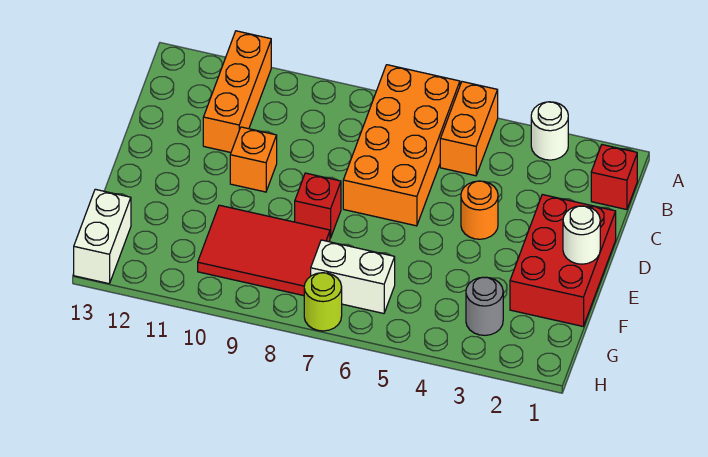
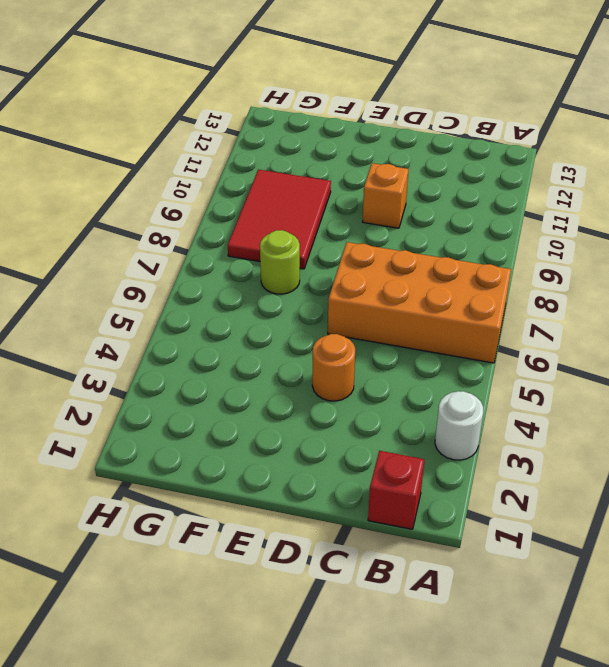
lime 1x1 round brick [260,230,300,294] -> lime 1x1 round brick moved to [304,273,342,331]
none -> orange 1x2 brick [440,82,498,176]
none -> orange 1x3 brick [203,31,271,153]
none -> red 2x3 brick [510,195,616,326]

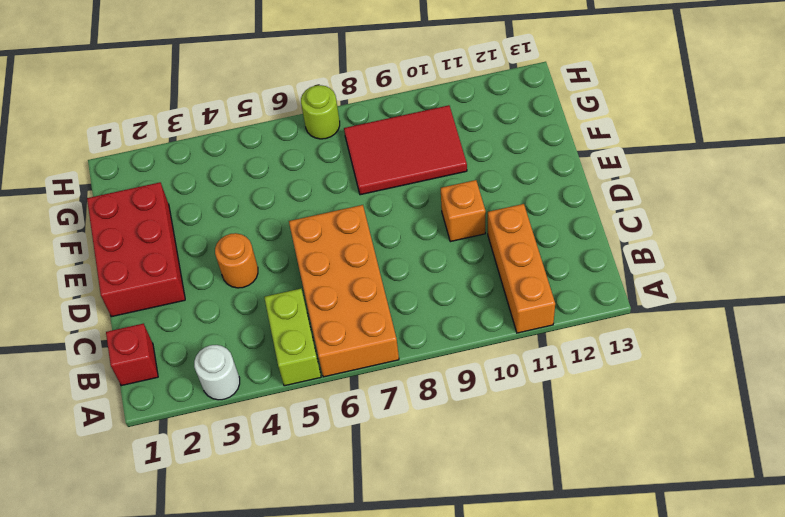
lime 1x2 brick [264,289,321,386] -> orange 1x2 brick [440,82,498,176]
none -> red 1x1 brick [295,173,341,238]
none -> grey 1x1 round brick [466,277,503,335]
none -> white 1x2 brick [311,240,395,313]

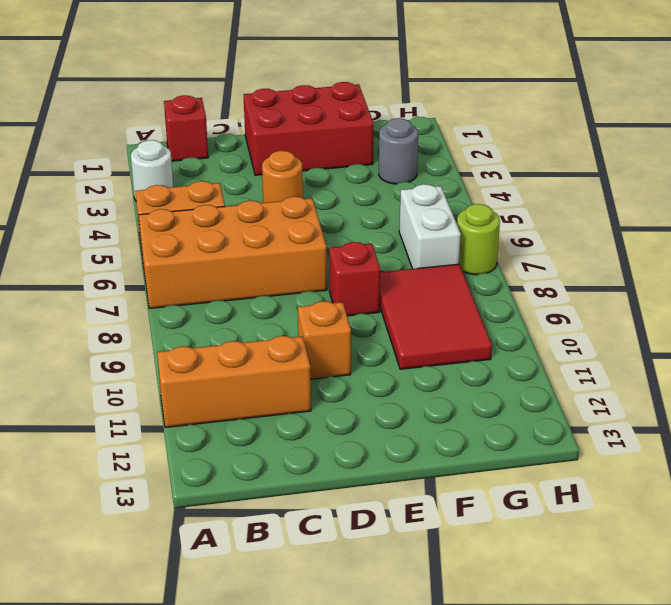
none -> white 1x2 brick [74,189,131,284]
none -> white 1x1 round brick [563,206,600,264]

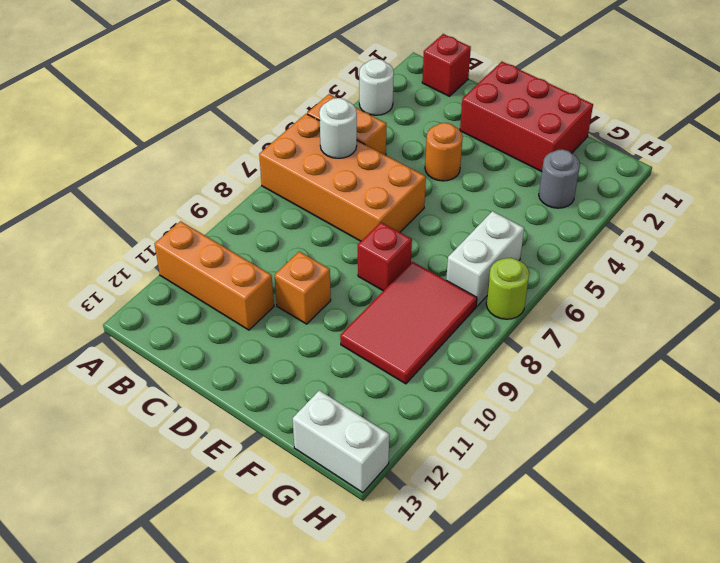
white 1x1 round brick [319,98,357,158] -> white 1x1 round brick moved to [563,206,600,264]

